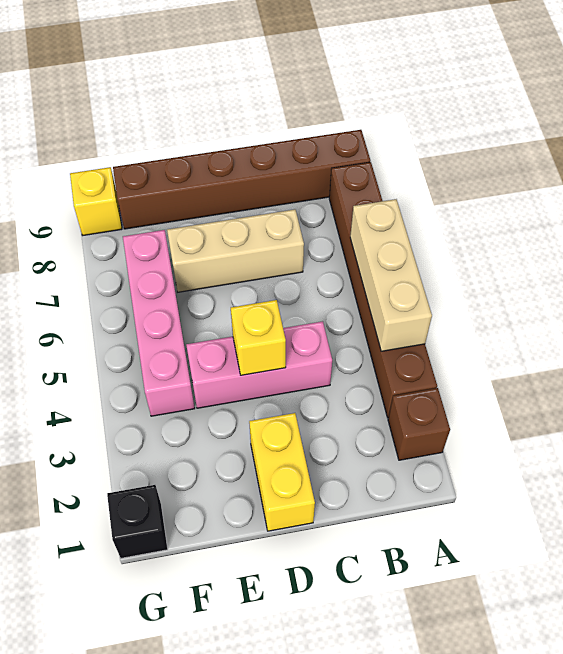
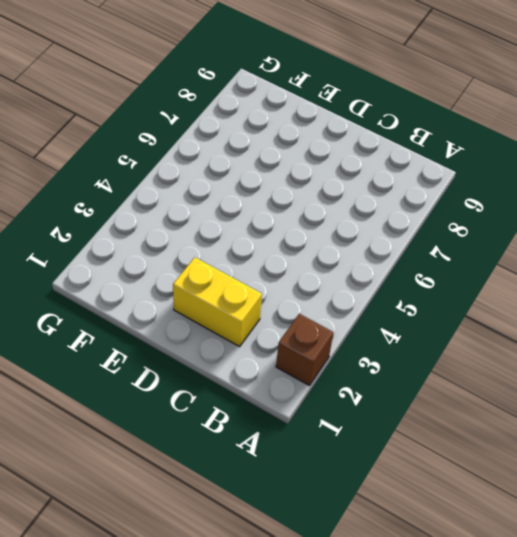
yellow 1x2 brick [173,257,262,347] -> yellow 1x2 brick turned to [249,413,315,531]
none -> brown 1x6 brick [329,162,437,418]
none -> brown 1x6 brick [113,130,370,229]

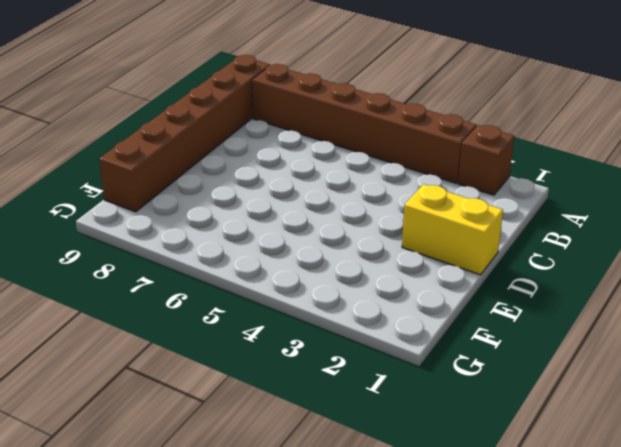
none -> pink 1x3 brick [186,321,332,408]
none -> tan 1x3 brick [167,209,304,292]

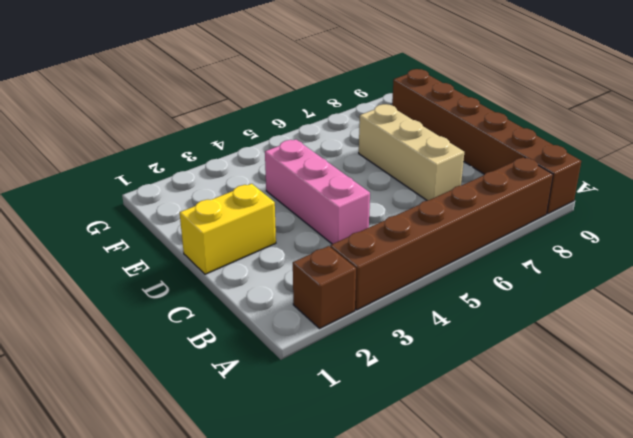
none -> pink 1x4 brick [123,230,195,416]
none -> black 1x1 brick [107,485,168,558]

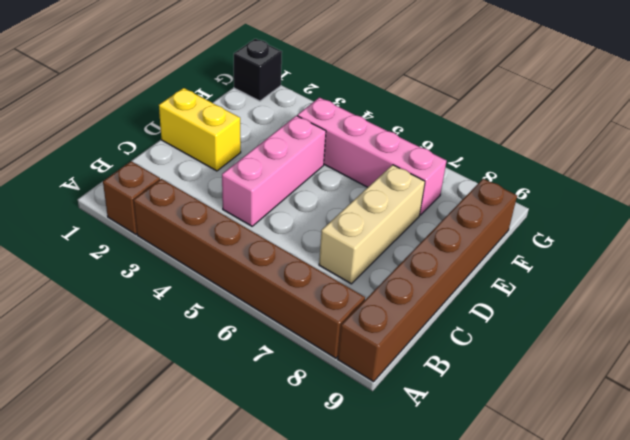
none -> yellow 1x1 brick [70,167,122,235]
none -> tan 1x3 brick [350,199,432,351]

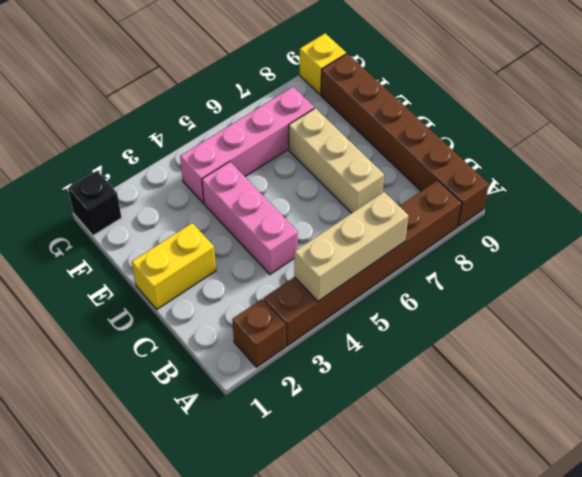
none -> yellow 1x1 brick [231,300,286,375]

